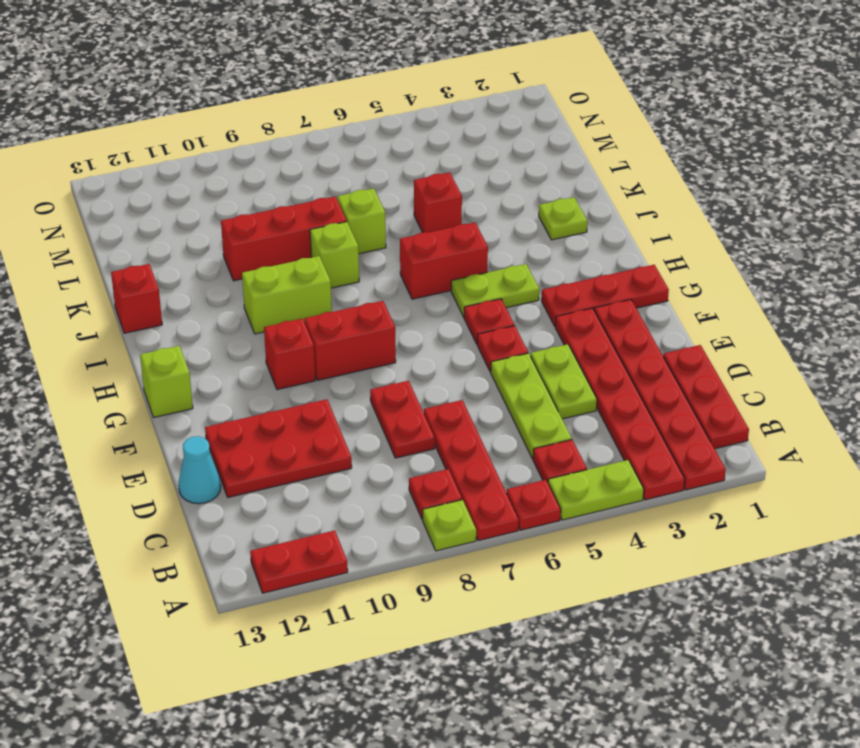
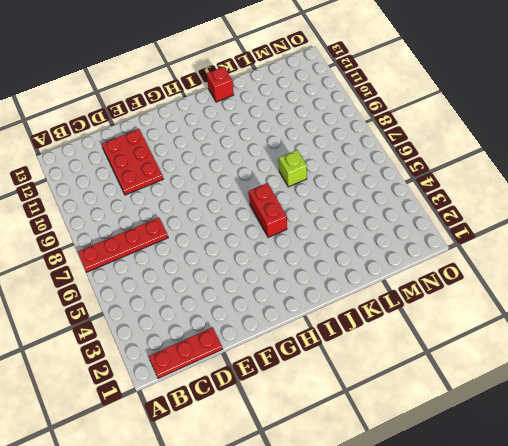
none -> red 1x6 plate [594,300,726,490]
none -> red 1x6 plate [555,308,685,500]
none -> lime 1x2 plate [548,460,644,520]
none -> red 1x1 plate [507,480,561,530]

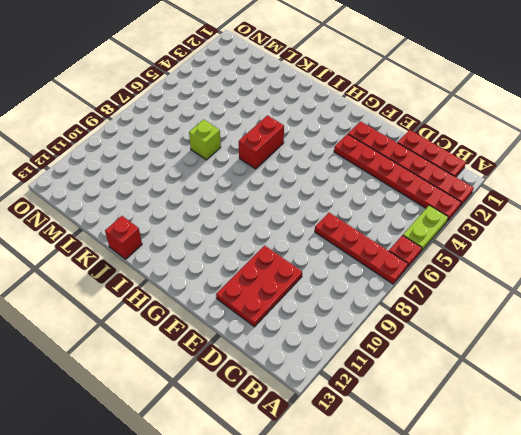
none -> lime 1x1 plate [423,500,476,551]
none -> red 1x2 plate [250,530,348,593]
none -> red 1x1 plate [533,440,587,482]
none -> red 1x1 plate [409,469,462,519]

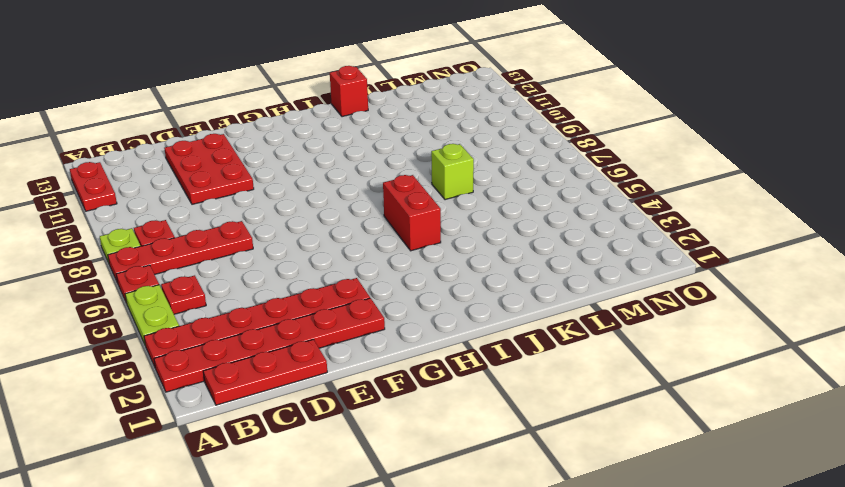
none -> lime 1x3 plate [491,353,572,459]
none -> lime 1x2 plate [531,344,597,419]
none -> red 1x2 plate [370,381,435,458]
none -> cyan 1x1 cone [179,436,221,504]

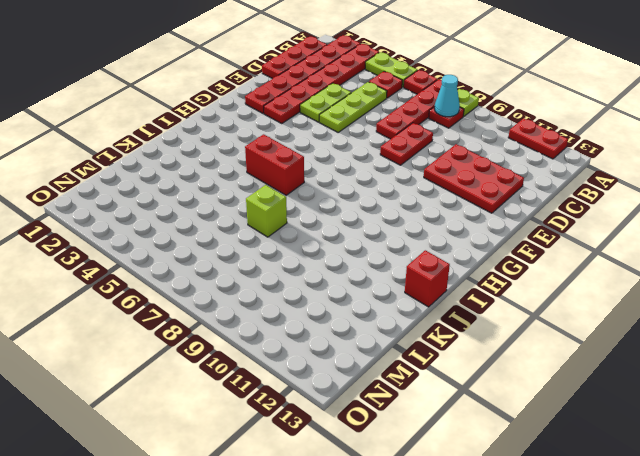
cyan 1x1 cone [434,75,460,117] -> cyan 1x1 cone moved to [179,436,221,504]
none -> red 1x1 plate [477,326,528,372]
none -> red 1x3 plate [541,265,669,326]
none -> red 1x1 plate [464,299,514,344]
none -> red 1x2 brick [305,301,396,380]

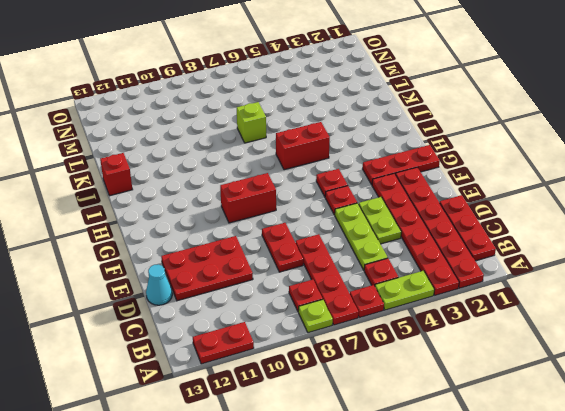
none -> red 1x1 brick [264,319,315,390]
none -> lime 1x1 brick [140,346,193,417]
none -> lime 1x2 plate [451,264,539,317]
none -> lime 1x2 brick [242,256,332,334]

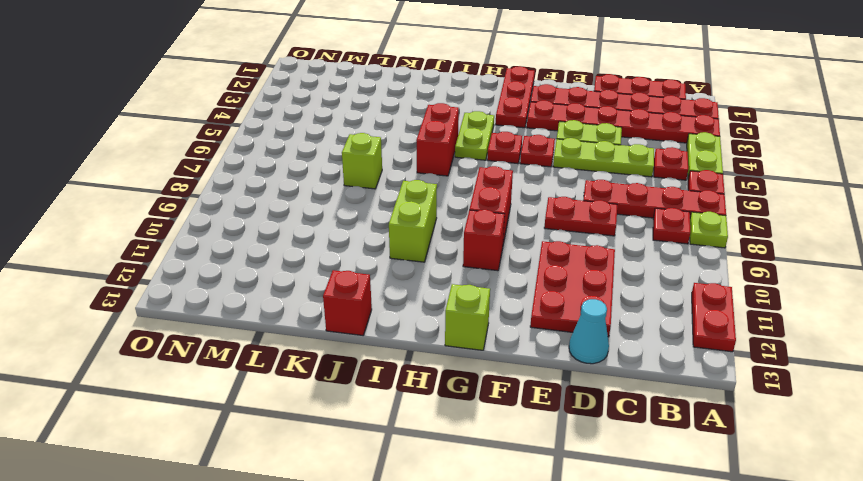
none -> lime 1x1 plate [539,197,587,240]
none -> lime 1x1 brick [310,222,359,288]
none -> red 1x1 brick [414,172,462,233]
none -> red 1x3 brick [221,196,347,281]

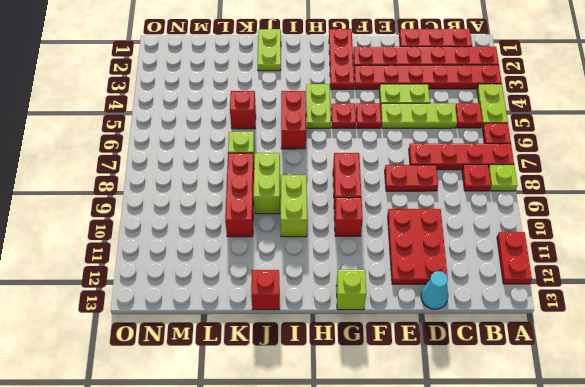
lime 1x2 plate [258,29,281,71] -> lime 1x1 plate [539,197,587,240]
lime 1x2 brick [254,153,280,214] -> lime 1x1 brick [310,222,359,288]

